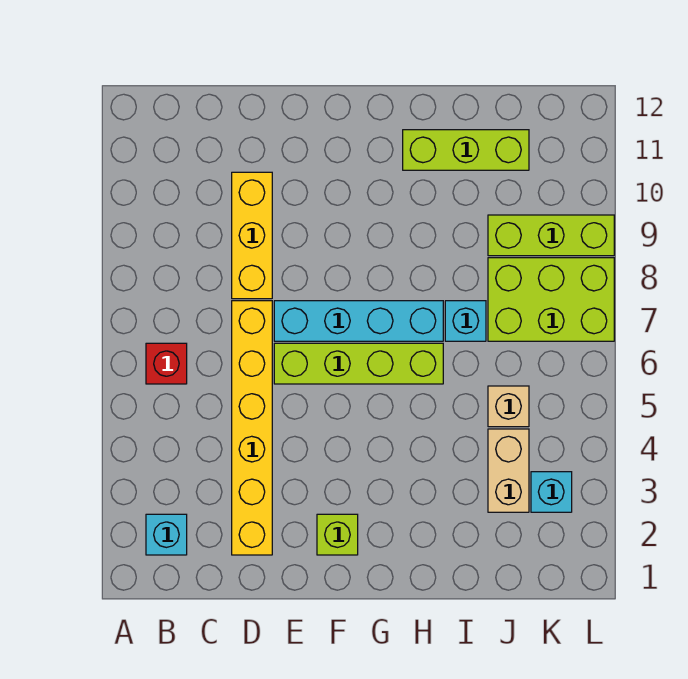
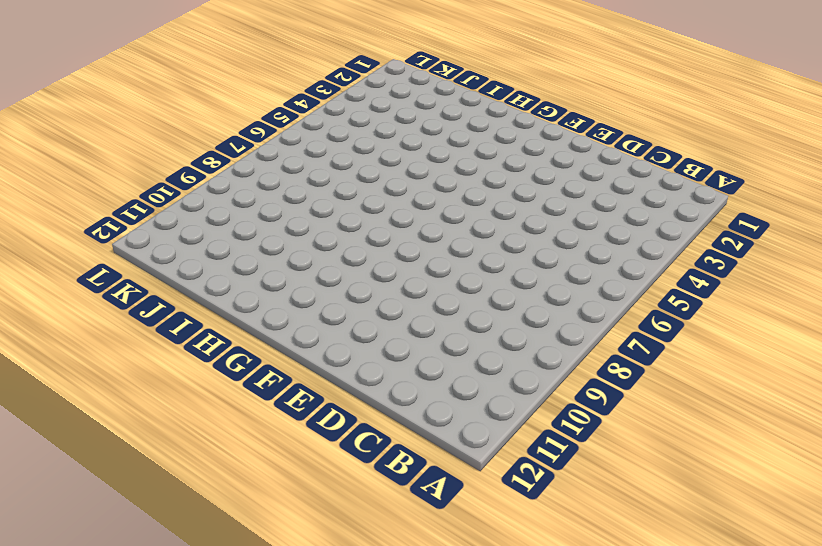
none -> cyan 1x1 brick [146,514,187,555]
none -> red 1x1 brick [146,343,187,384]
none -> yellow 1x6 brick [232,301,272,555]

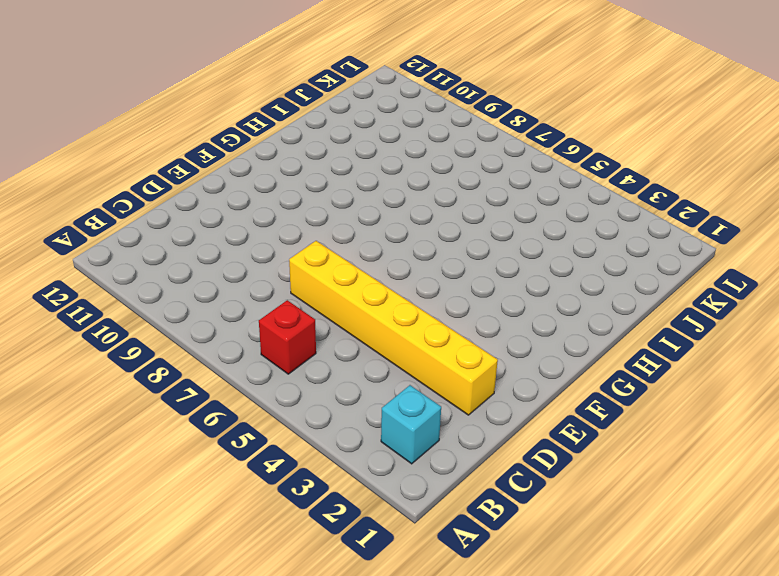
none -> yellow 1x3 brick [232,172,272,299]
none -> lime 1x4 brick [274,343,443,384]
none -> cyan 1x4 brick [274,301,443,341]

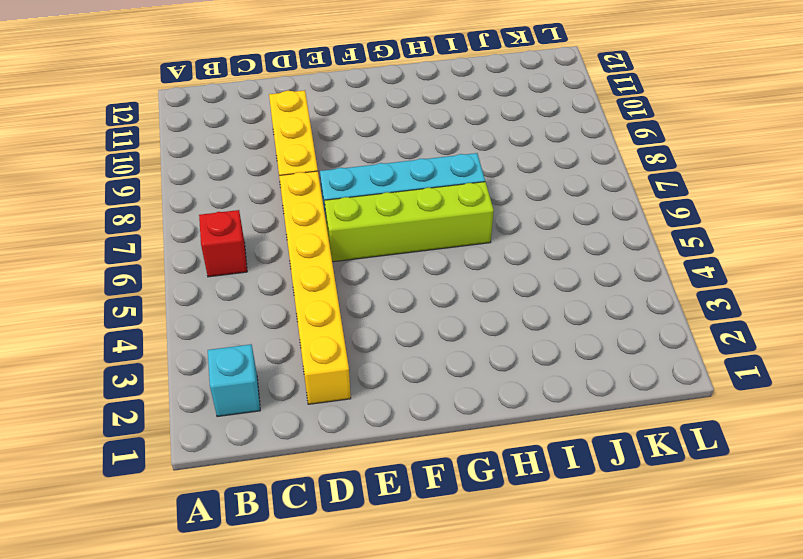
none -> lime 1x1 brick [317,514,358,555]
none -> lime 1x3 brick [403,130,529,170]
none -> cyan 1x1 brick [445,301,486,341]

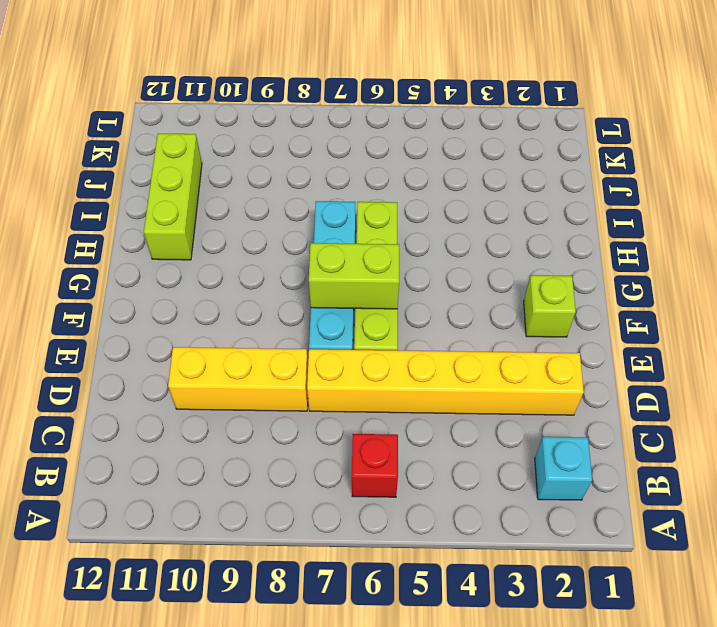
lime 1x2 brick [309,243,399,309] -> none
none -> cyan 1x1 brick [445,301,486,341]
none -> tan 1x2 brick [488,429,529,512]
none -> tan 1x1 brick [488,386,529,427]

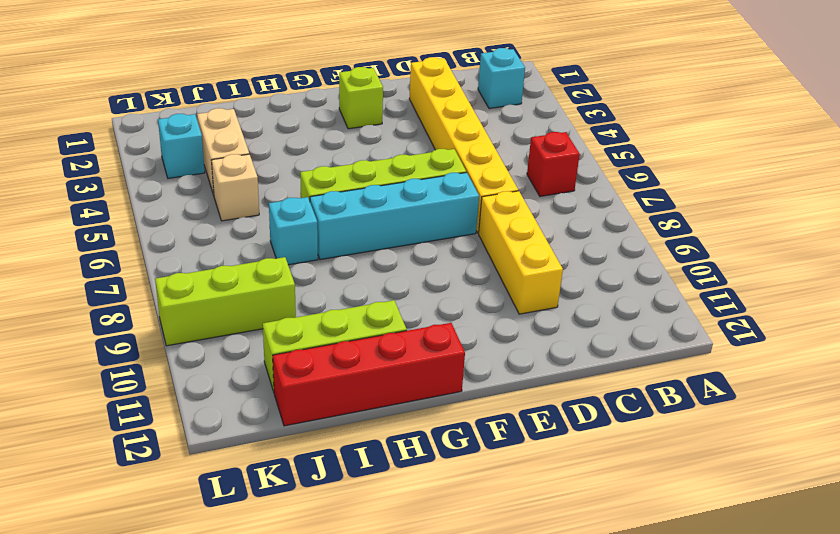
red 1x4 brick [273,323,465,426] -> none
none -> lime 2x3 brick [488,258,614,341]

